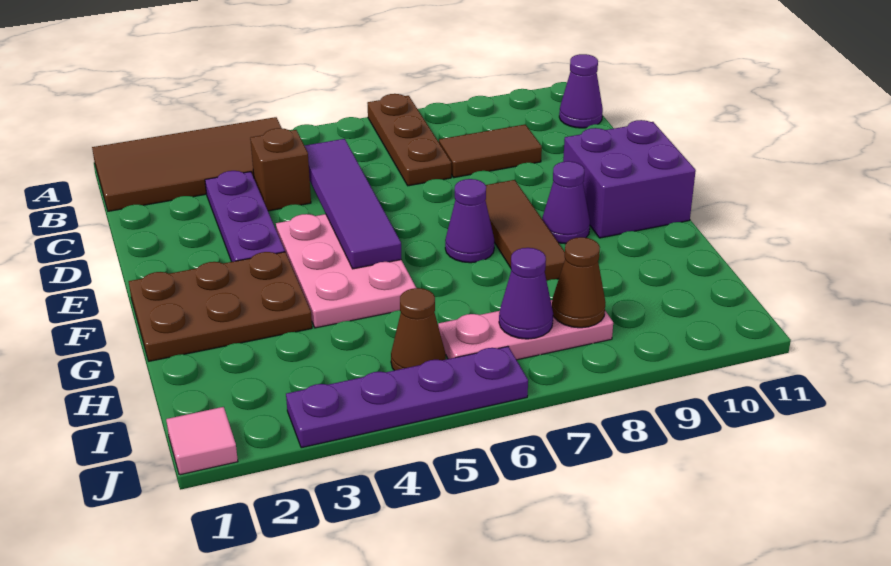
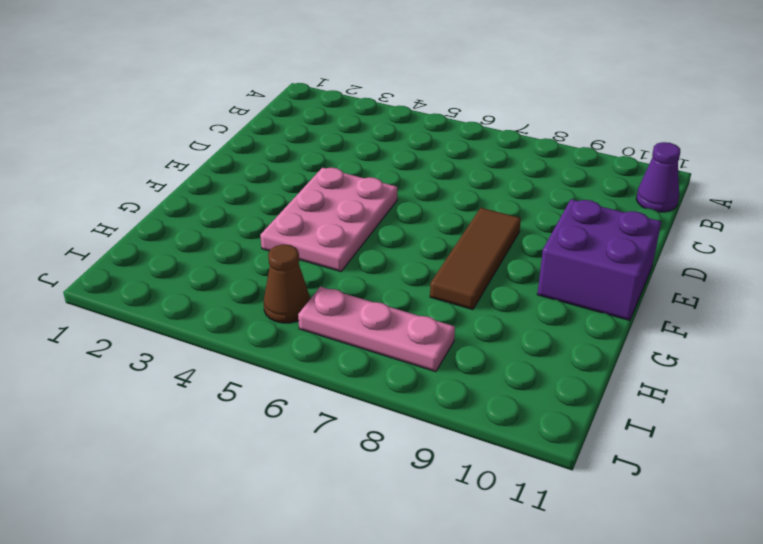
none -> brown 2x4 tile [92,117,281,211]
none -> brown 1x3 plate [367,94,451,186]
none -> purple 1x3 plate [205,171,285,262]

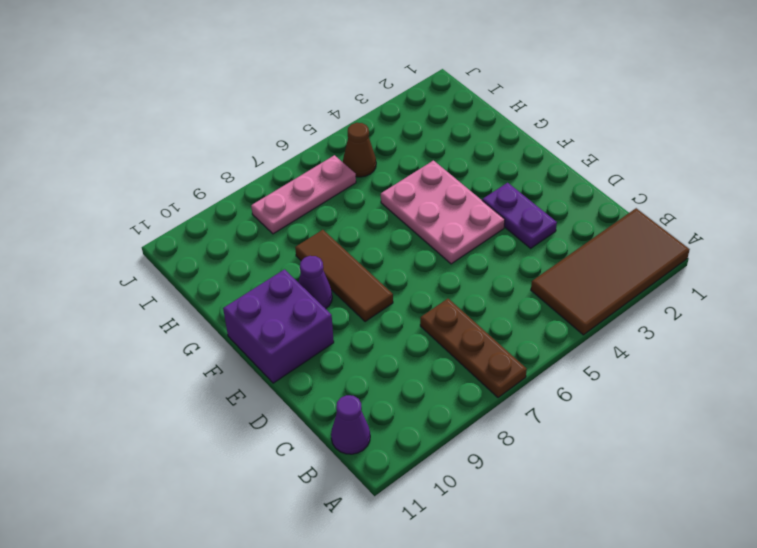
purple 1x2 plate [482,183,557,248] -> purple 1x3 plate [205,171,285,262]
none -> brown 1x1 brick [250,128,311,211]
none -> brown 1x2 tile [439,124,542,178]
none -> brown 2x3 plate [129,252,312,361]

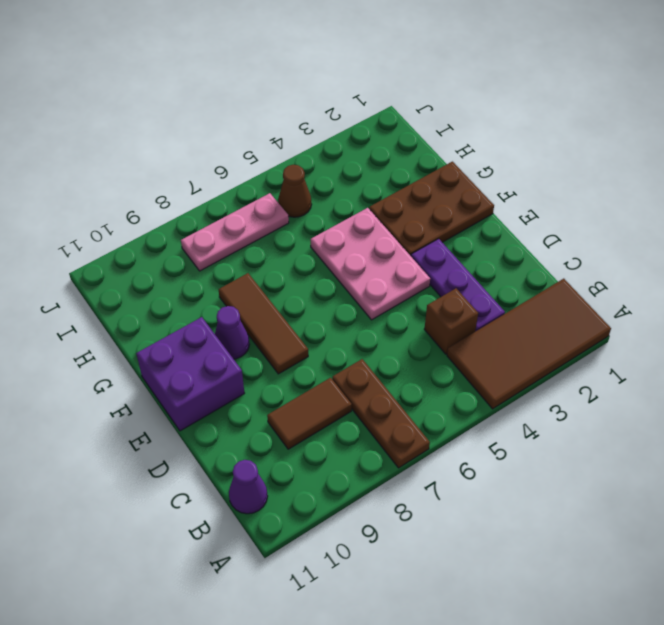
none -> purple 1x1 cone [445,179,494,263]
none -> pink 1x1 tile [166,407,238,475]
none -> purple 1x4 plate [286,346,528,448]

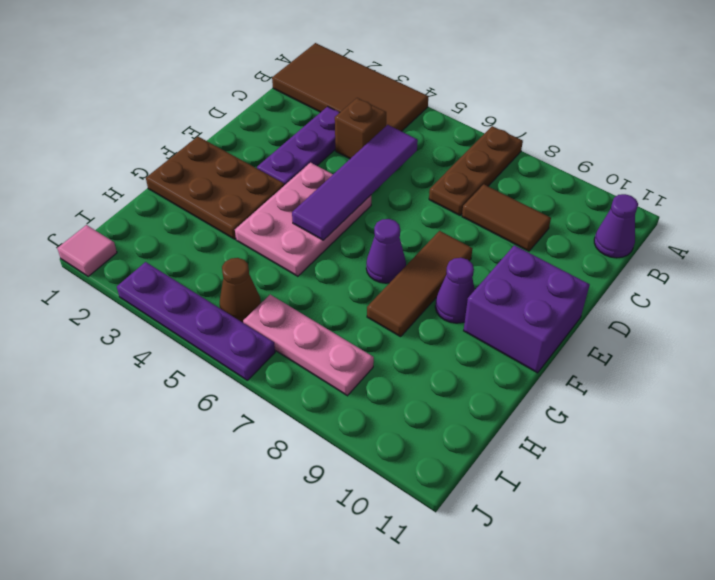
none -> purple 1x1 cone [499,248,553,339]
none -> brown 1x1 cone [552,237,606,328]

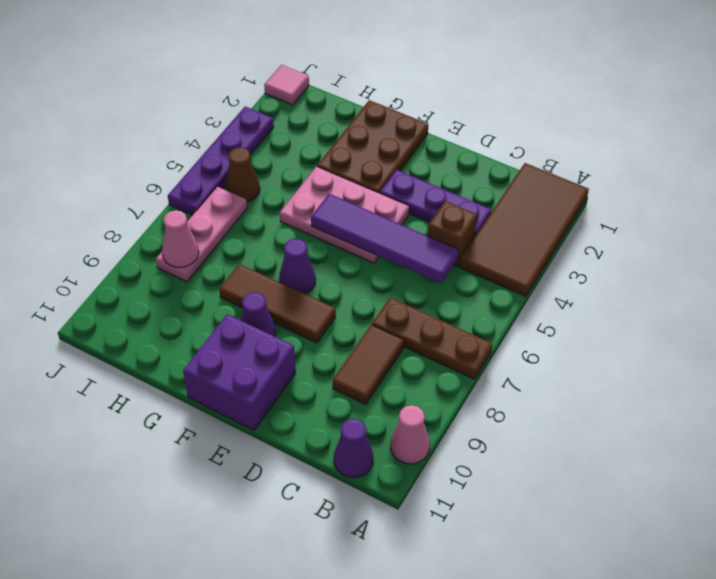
pink 1x1 cone [391,405,430,464] -> none
pink 1x1 cone [162,210,199,267] -> brown 1x1 cone [552,237,606,328]
none -> purple 1x1 cone [499,248,553,339]

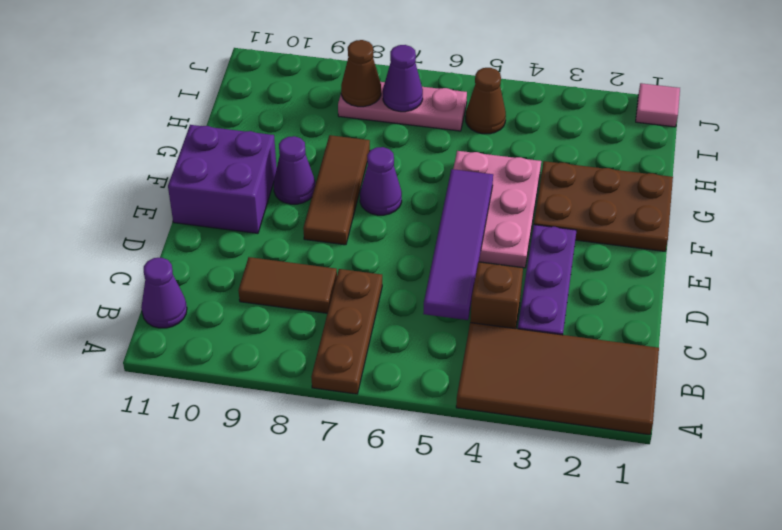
none -> purple 1x4 plate [286,346,528,448]

